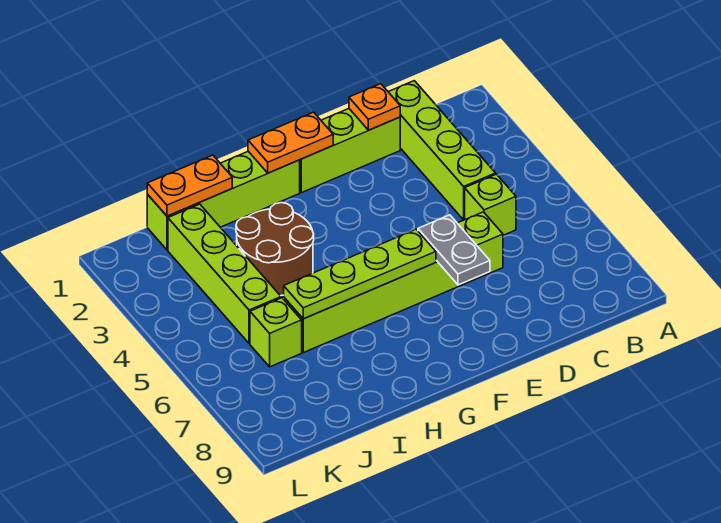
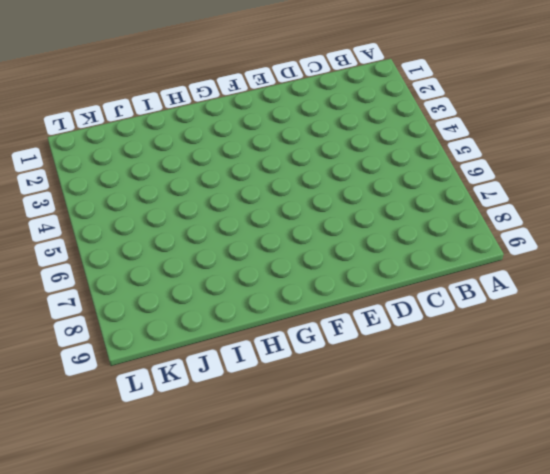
none -> lime 1x4 brick [389,81,496,220]
none -> lime 1x1 brick [465,174,516,235]
none -> lime 1x3 brick [300,109,400,193]

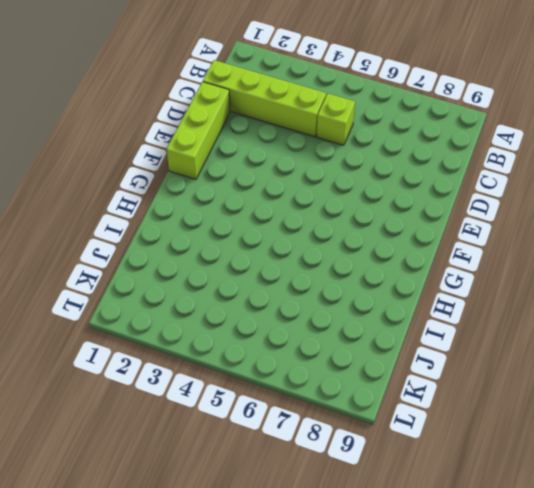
none -> lime 1x6 brick [284,212,503,353]
none -> lime 1x4 brick [147,151,300,250]
none -> brown 2x2 round brick [236,203,314,296]

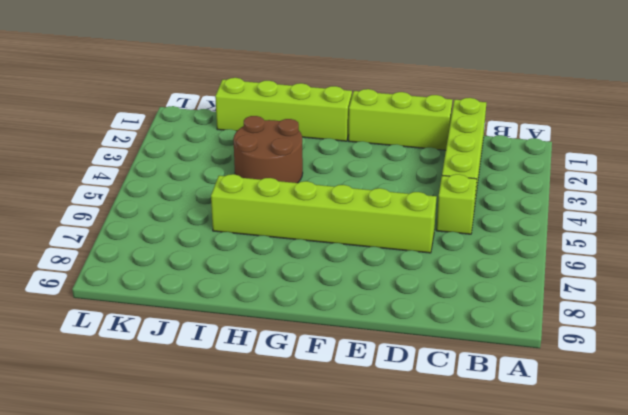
none -> lime 1x4 brick [168,204,281,344]
none -> lime 1x1 brick [250,298,302,367]
none -> orange 1x1 plate [349,84,400,130]

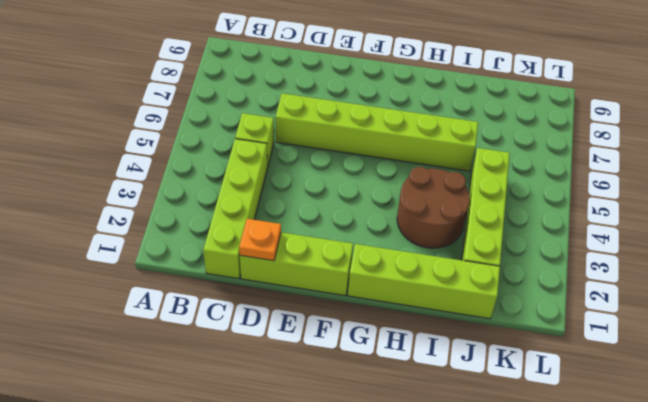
none -> lime 1x1 brick [250,298,302,367]
none -> grey 1x2 plate [418,215,490,285]
none -> orange 1x2 plate [248,112,333,173]

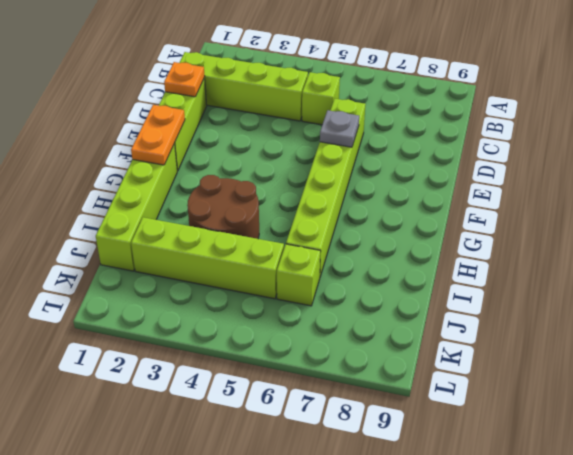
grey 1x1 plate [320,110,359,147] -> grey 1x2 plate [418,215,490,285]
none -> lime 1x4 plate [284,229,436,319]
none -> orange 1x2 plate [147,155,232,216]

